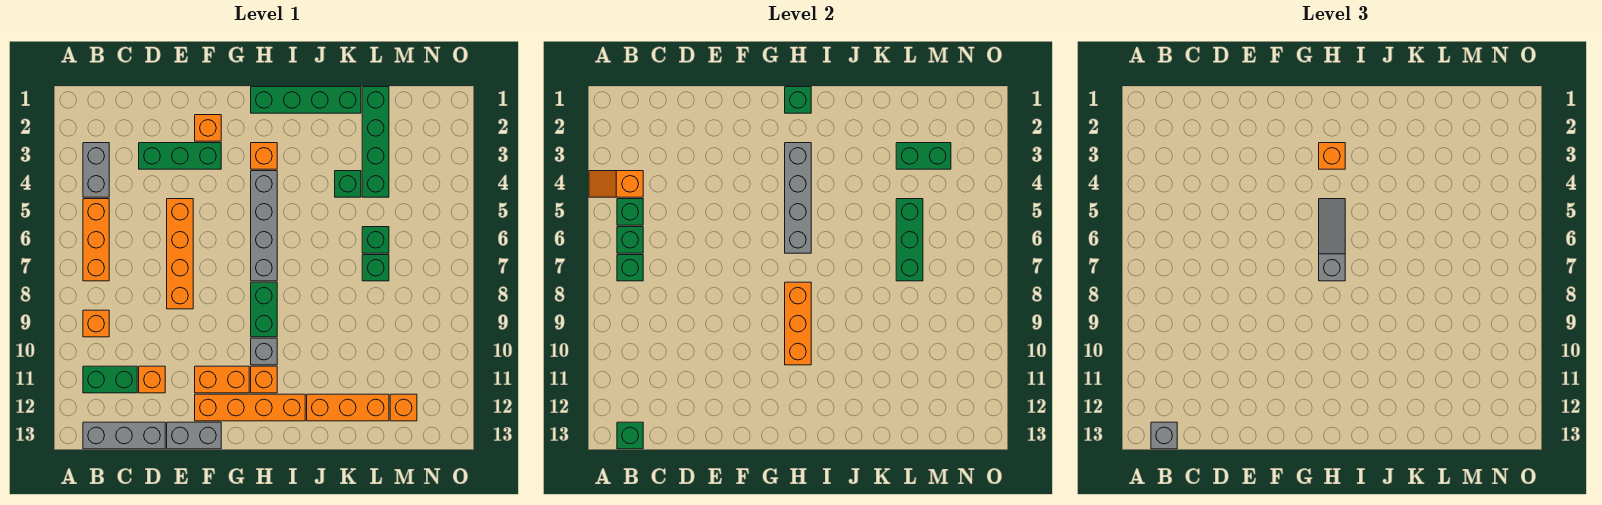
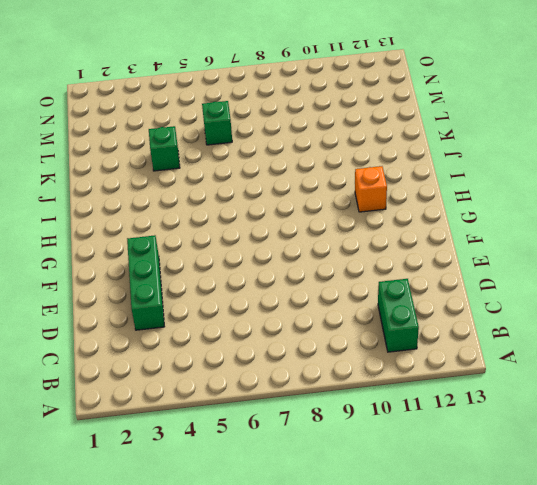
none -> grey 1x2 brick [83,143,109,197]
none -> orange 1x3 brick [83,199,109,281]
none -> orange 1x1 brick [83,310,109,337]
none -> grey 1x3 brick [83,422,165,449]

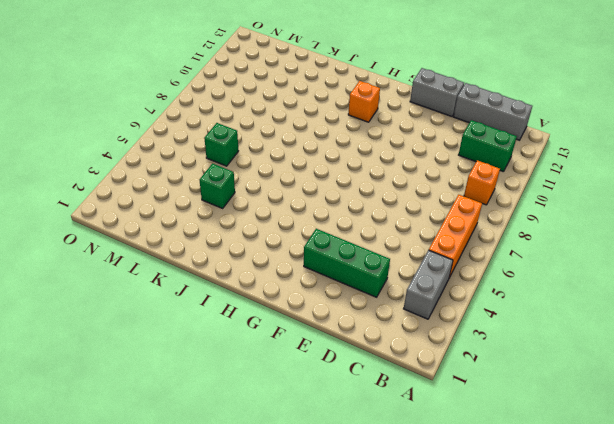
none -> orange 1x1 brick [139,366,165,393]
none -> orange 1x4 brick [167,199,193,309]
none -> orange 1x1 brick [195,115,221,141]
none -> orange 1x2 brick [195,366,249,393]

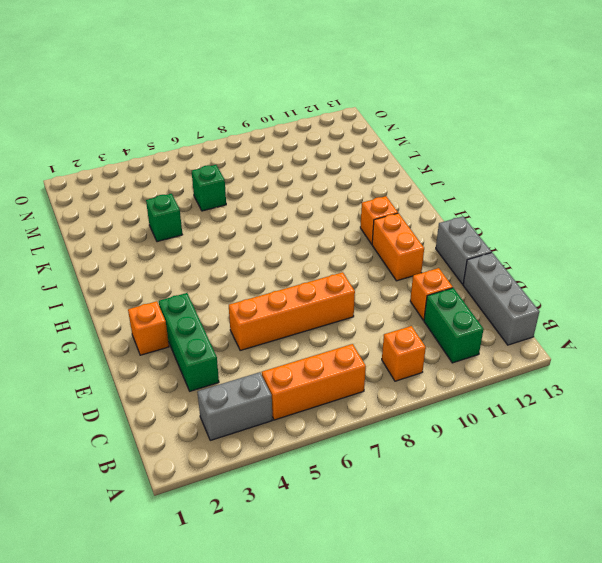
none -> orange 1x4 brick [195,394,305,421]
none -> green 1x4 brick [251,87,361,113]
none -> orange 1x1 brick [251,143,277,169]
none -> grey 1x4 brick [251,171,277,281]

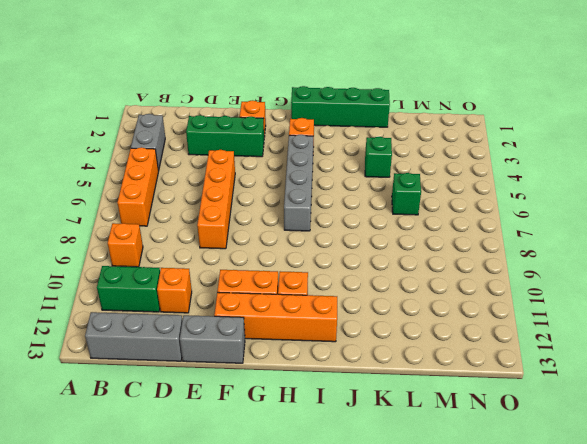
none -> green 1x2 brick [251,282,277,337]
none -> grey 1x1 brick [251,338,277,365]
none -> orange 1x3 brick [307,394,389,421]
none -> green 1x4 brick [362,87,389,197]

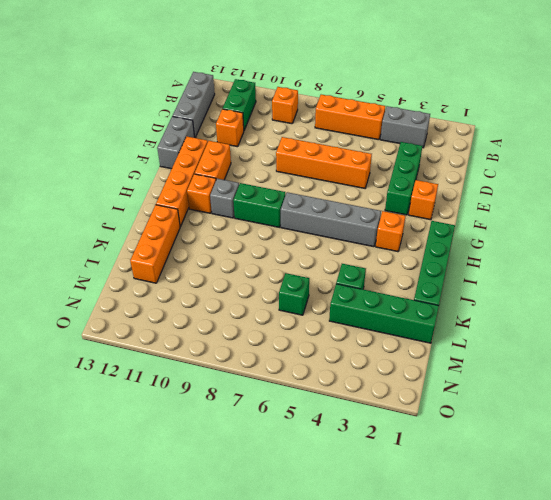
none -> green 1x1 brick [362,255,389,281]
none -> orange 1x1 brick [390,394,417,421]
none -> orange 1x2 slope [589,171,643,197]
none -> green 1x1 brick [617,199,643,225]

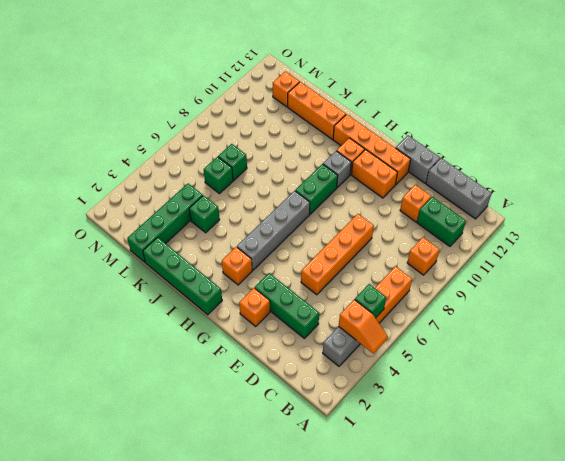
none -> green 1x1 brick [617,227,643,253]
none -> green 1x1 brick [617,255,643,281]
none -> green 1x1 brick [617,422,643,449]
none -> green 1x1 brick [785,87,811,113]

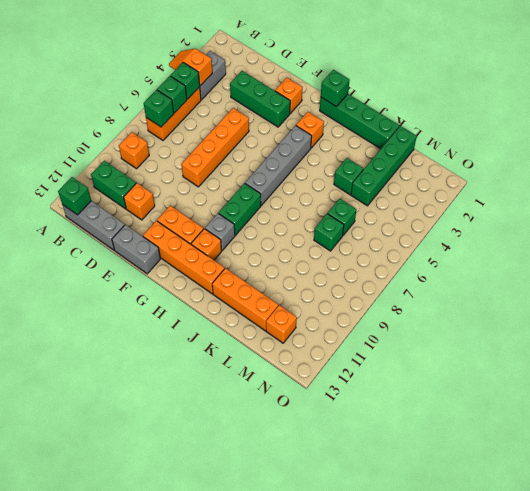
none -> grey 1x4 brick [785,143,811,253]
none -> orange 1x3 brick [785,282,811,365]
none -> green 1x2 brick [896,143,951,169]
none -> green 1x3 brick [896,199,923,281]

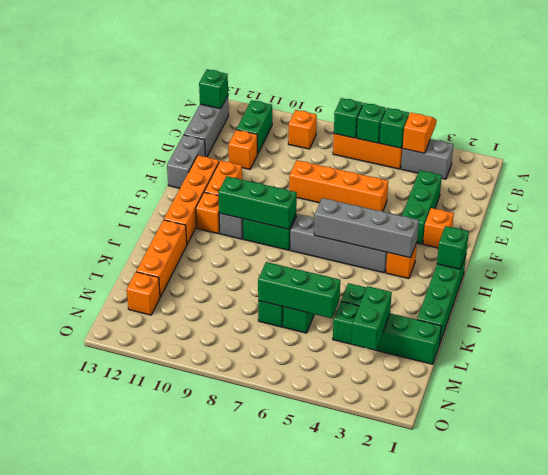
green 1x3 brick [218,176,297,229] -> orange 1x3 brick [785,282,811,365]
none -> grey 1x1 brick [1151,422,1177,449]
none -> orange 1x1 brick [1319,143,1345,169]
none -> grey 1x3 slope [1319,199,1345,281]

